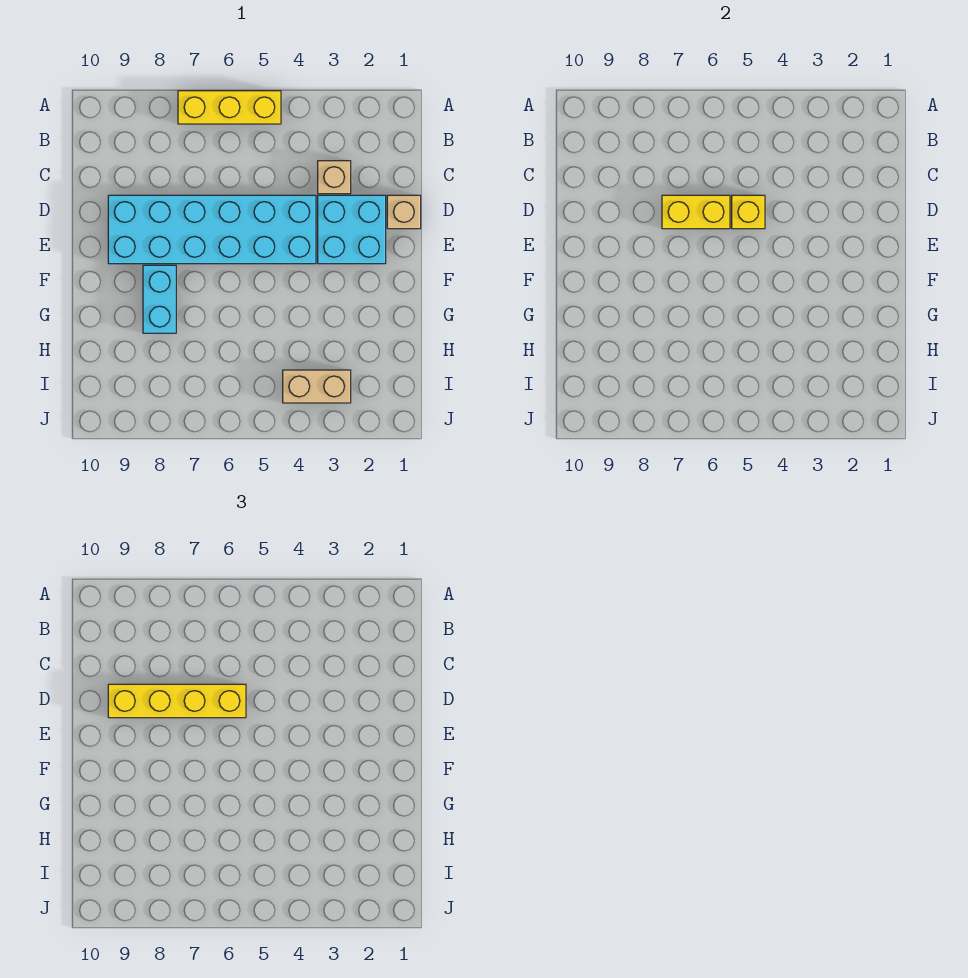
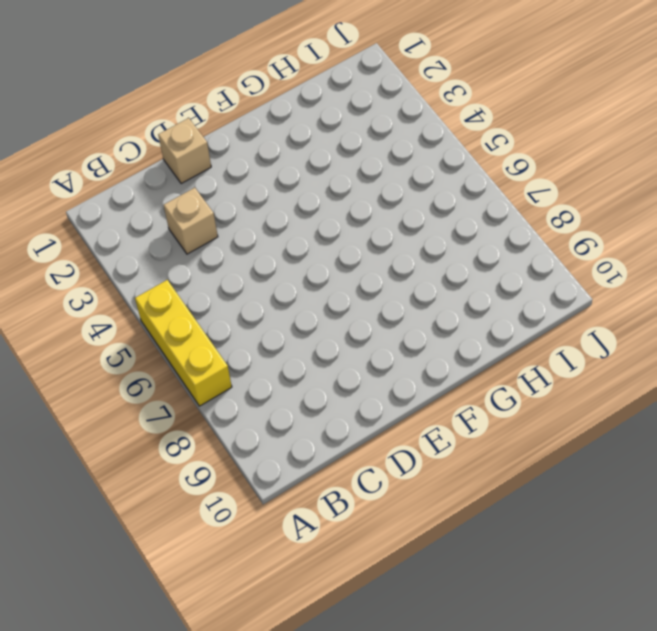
none -> cyan 2x2 brick [318,195,386,264]
none -> cyan 2x6 brick [108,195,316,264]

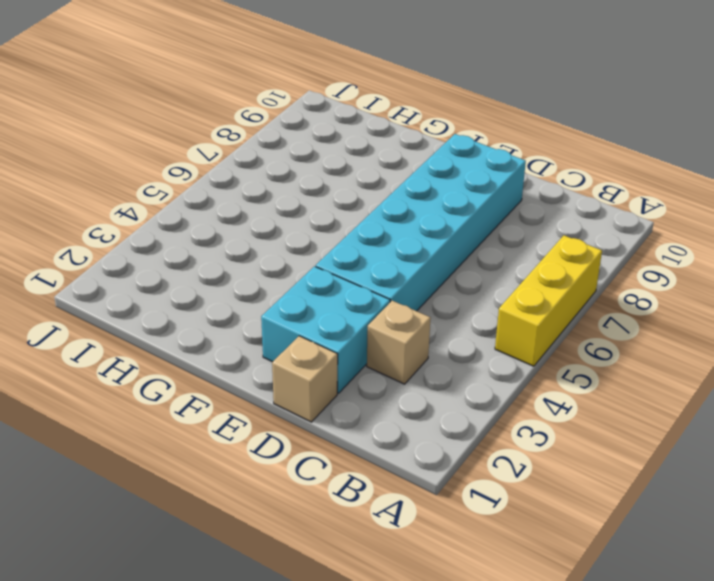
none -> cyan 1x2 brick [143,265,176,333]
none -> tan 1x2 brick [283,370,351,403]

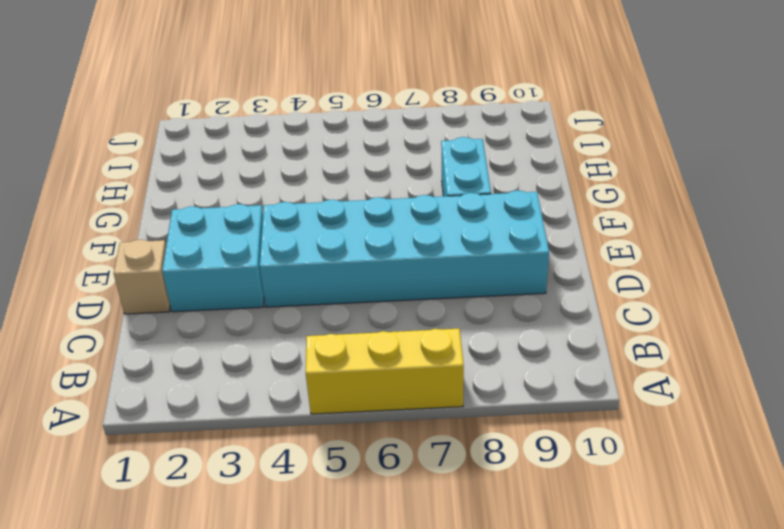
none -> tan 1x1 brick [318,161,351,194]
none -> tan 1x2 brick [283,370,351,403]

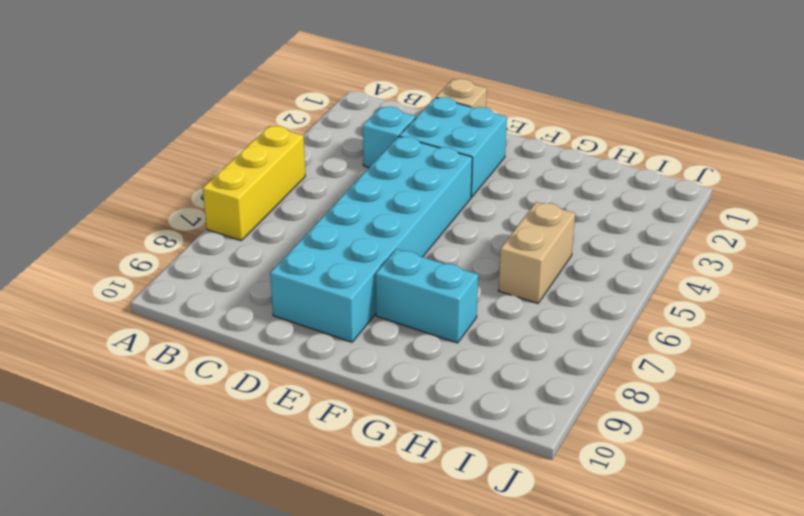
cyan 1x1 brick [363,107,416,167] -> tan 1x1 brick [318,161,351,194]
tan 1x2 brick [498,202,575,303] -> tan 1x2 brick moved to [283,370,351,403]
none -> yellow 1x1 brick [732,195,765,229]
none -> yellow 1x2 brick [662,195,730,229]

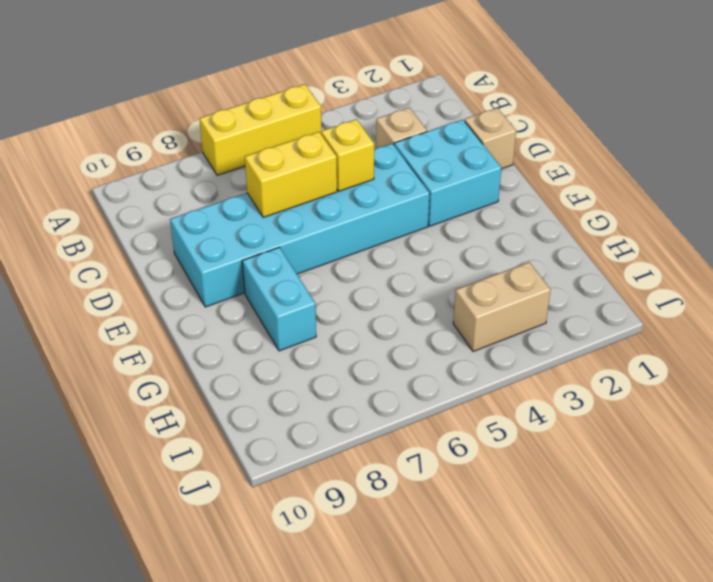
none -> yellow 1x4 brick [108,684,246,718]

